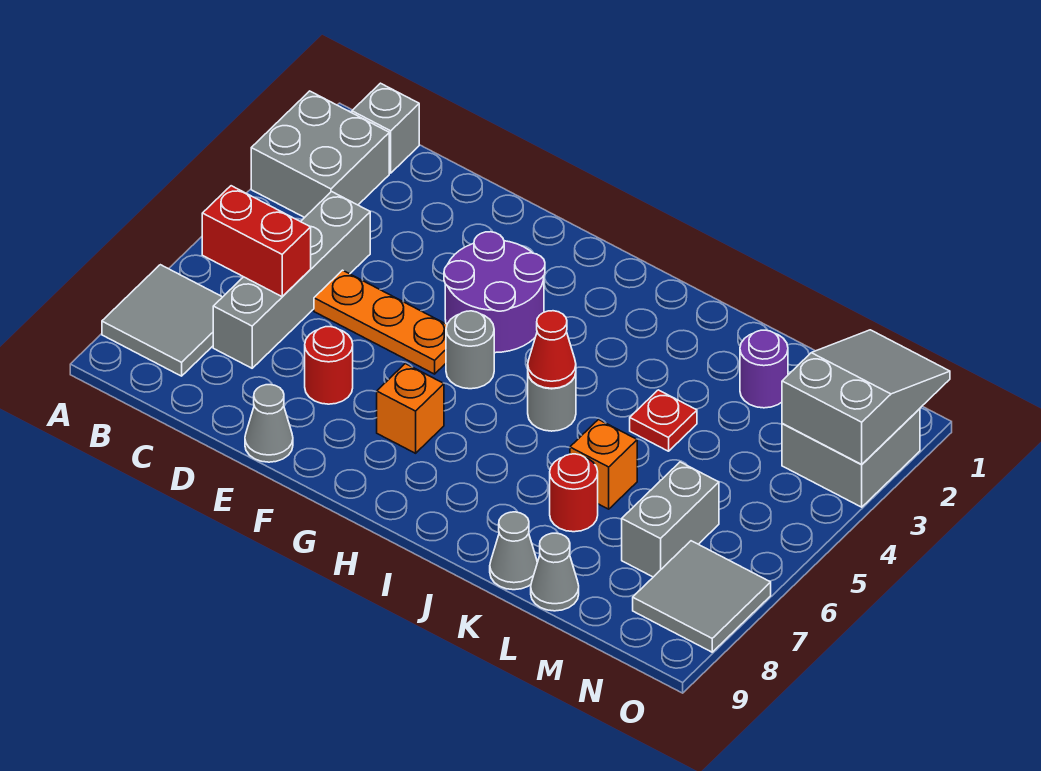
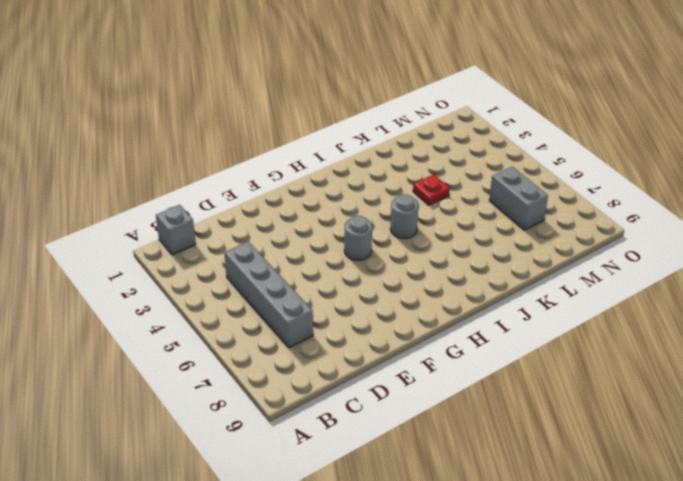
none -> grey 2x2 brick [251,91,389,218]
none -> grey 2x2 tile [102,265,222,376]
none -> orange 1x3 plate [314,270,447,374]

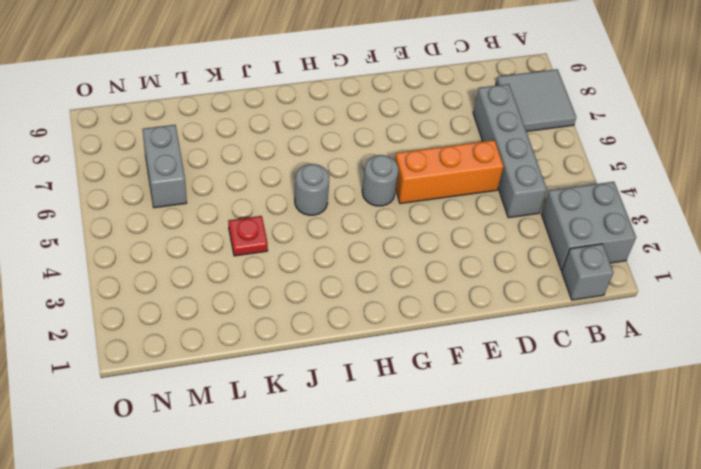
orange 1x3 brick [395,140,504,204] -> orange 1x3 plate [314,270,447,374]
none -> red 1x1 round brick [305,327,353,404]
none -> grey 1x1 cone [245,385,293,462]
none -> purple 2x2 round brick [444,232,545,353]

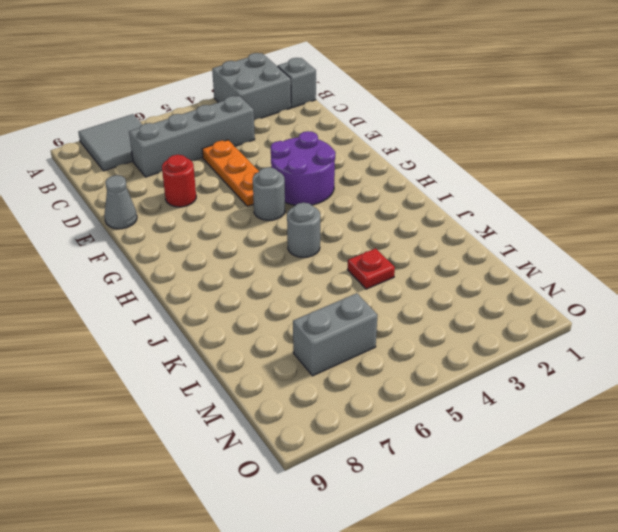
none -> orange 1x1 brick [377,364,444,453]
none -> orange 1x1 brick [570,420,637,509]
none -> red 1x1 round brick [550,454,598,532]

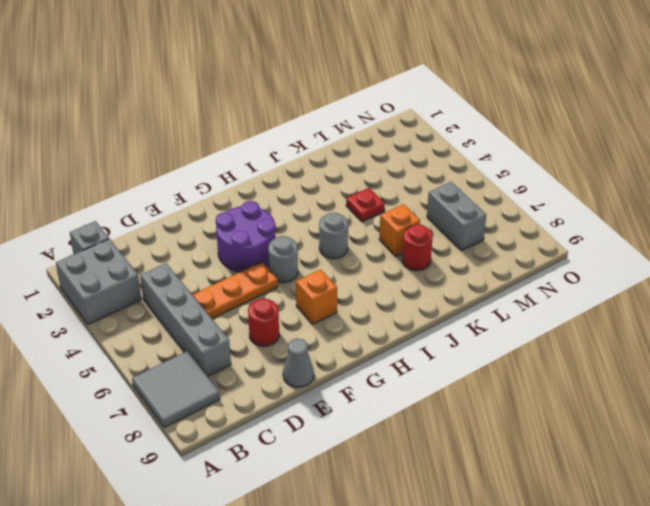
none -> grey 1x1 cone [490,512,537,590]
none -> purple 1x1 round brick [740,330,788,408]
none -> grey 1x1 cone [531,533,579,611]

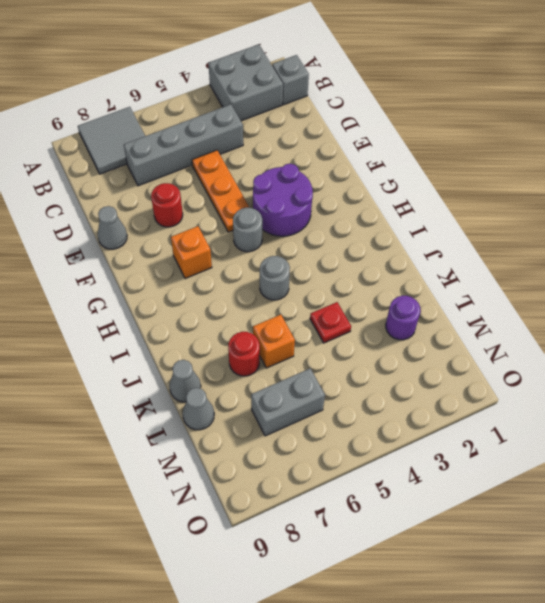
none -> grey 2x2 brick [782,409,920,507]
none -> grey 2x2 tile [633,541,771,652]
none -> red 1x2 brick [202,186,311,297]

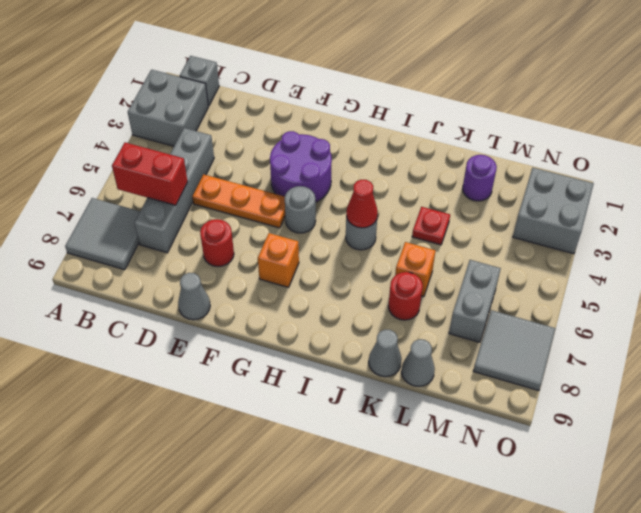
none -> grey 2x3 slope [782,330,950,465]

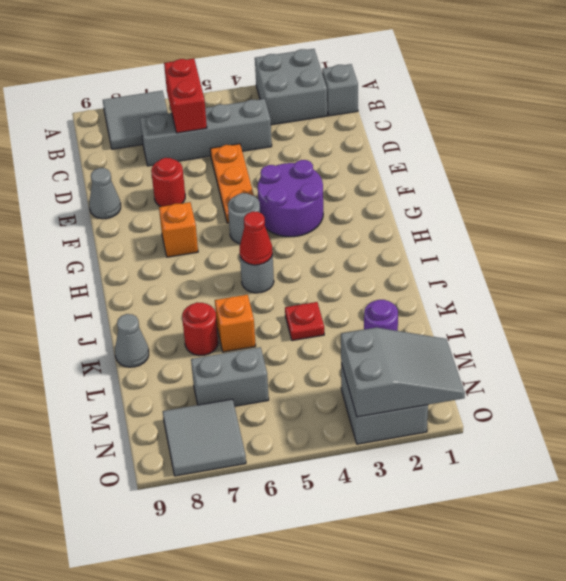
none -> grey 1x1 cone [531,533,579,611]

